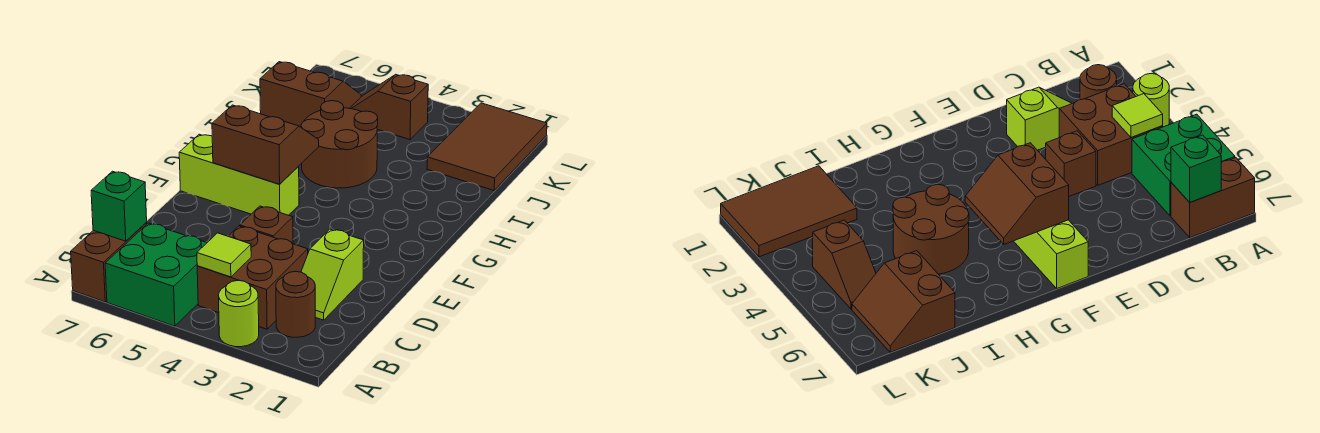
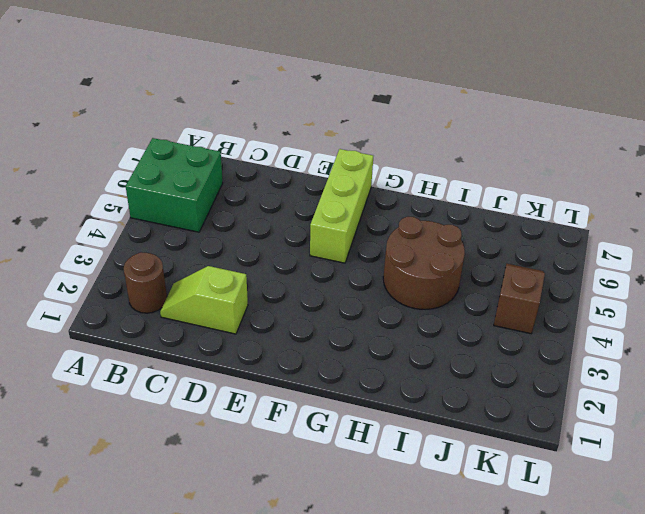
none -> lime 1x1 round brick [219,280,259,347]
none -> brown 1x2 brick [71,223,147,302]
none -> brown 2x2 brick [197,226,308,329]

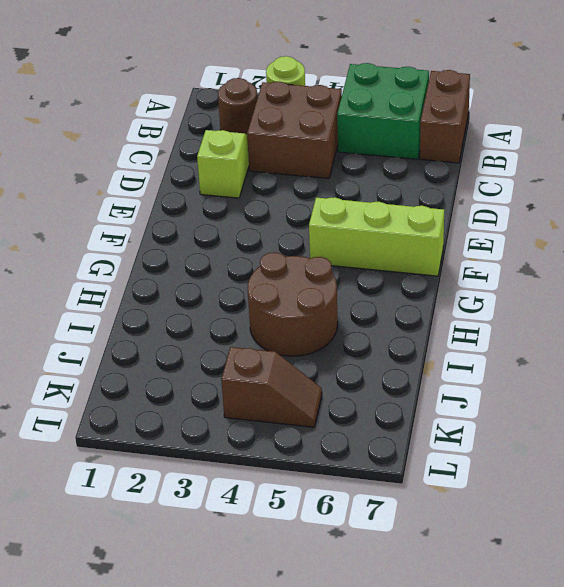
none -> brown 1x1 brick [240,206,293,244]
none -> brown 2x3 tile [427,103,547,190]
none -> brown 2x2 slope [260,62,361,127]

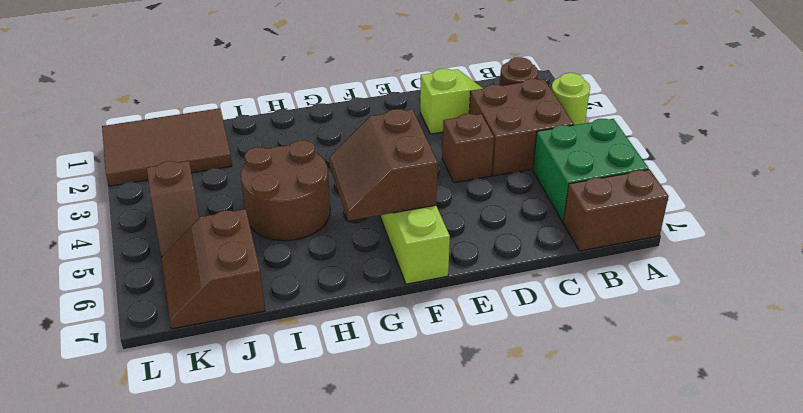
none -> lime 1x1 tile [197,233,251,277]
none -> green 1x1 brick [91,171,147,241]

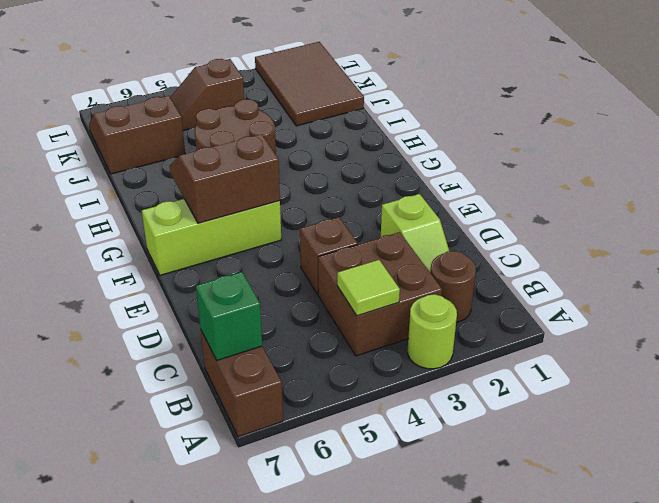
none -> green 2x2 brick [105,223,206,326]

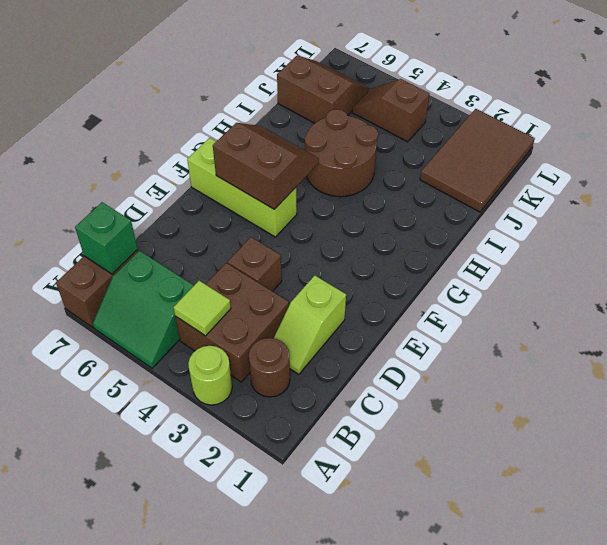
green 2x2 slope [93,251,194,368] -> green 2x2 brick [105,223,206,326]

